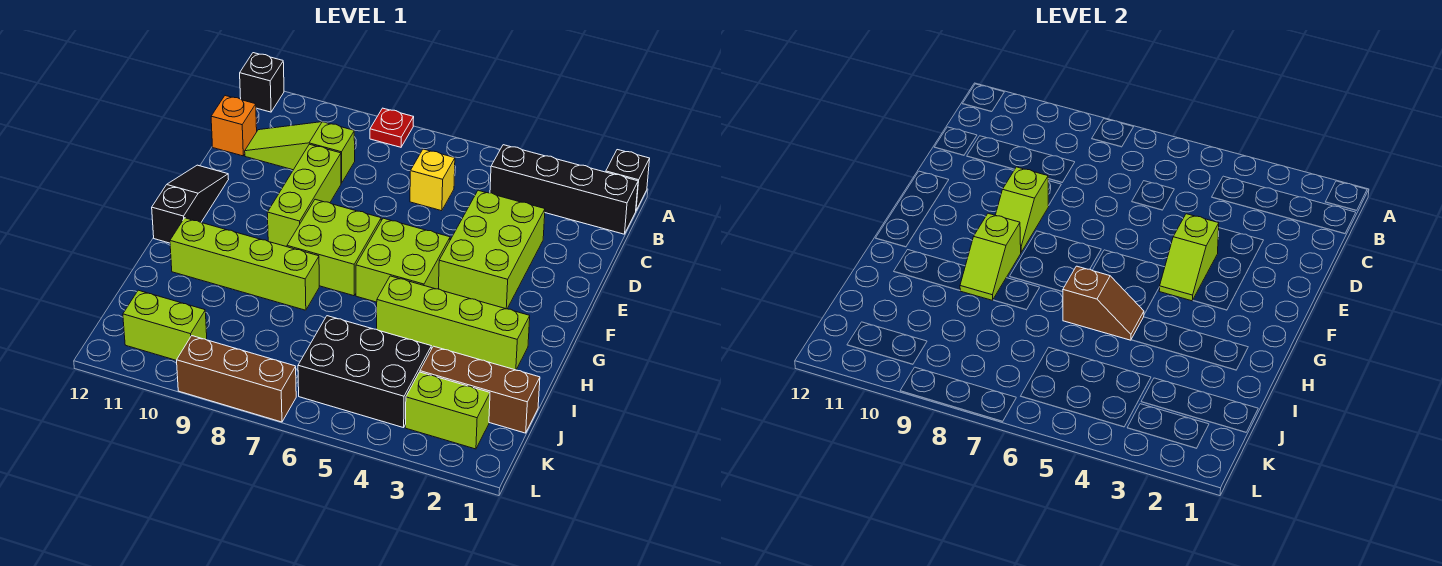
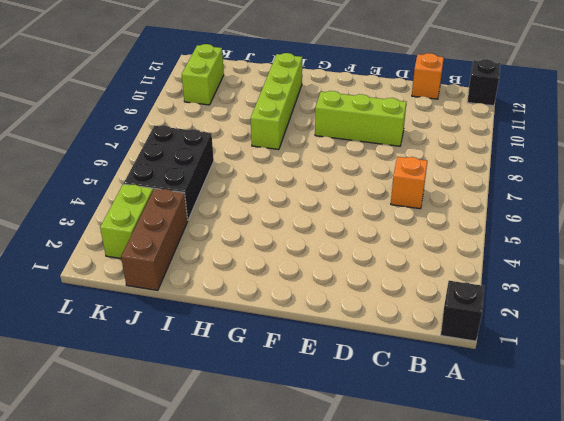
orange 1x1 brick [391,157,427,209] -> yellow 1x1 brick [410,149,455,211]
none -> red 1x1 plate [370,108,414,147]
none -> black 1x4 brick [490,145,638,234]
none -> lime 1x3 slope [245,122,355,183]

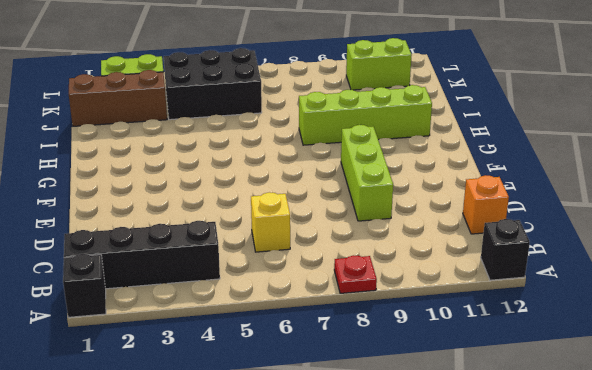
none -> lime 1x3 slope [245,122,355,183]
none -> lime 2x3 brick [439,190,545,309]
none -> black 1x3 slope [152,165,229,243]

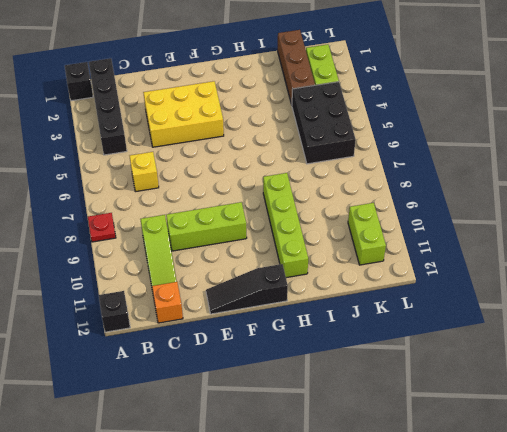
yellow 2x3 brick [143,81,224,147] -> lime 2x3 brick [439,190,545,309]
none -> lime 2x2 brick [356,218,450,302]
none -> lime 2x2 brick [287,199,381,296]
none -> lime 1x4 brick [377,276,530,370]

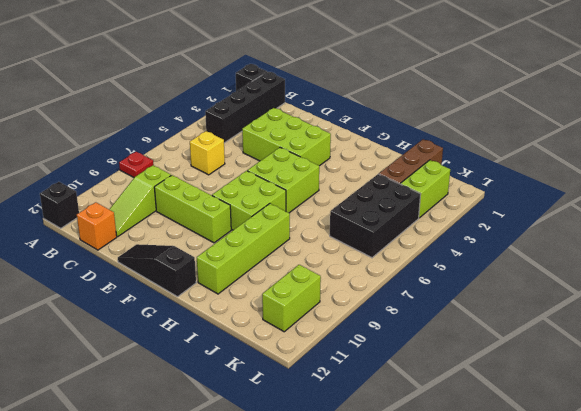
none -> lime 1x4 brick [377,276,530,370]
none -> brown 1x3 brick [177,336,296,422]
none -> lime 1x2 slope [1159,214,1219,301]

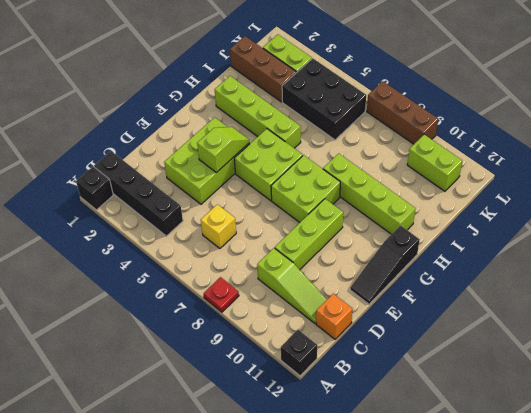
none -> lime 1x2 slope [996,167,1049,252]
none -> lime 1x2 slope [960,213,1021,300]
none -> brown 1x2 slope [1063,266,1144,340]

